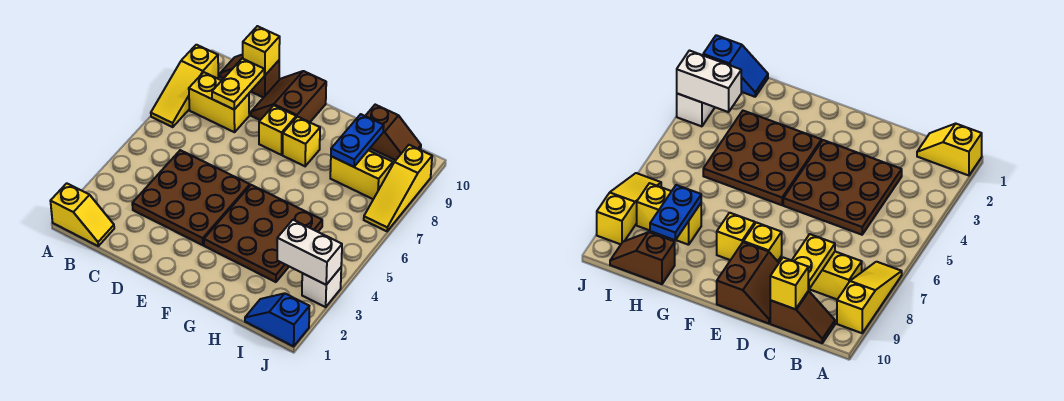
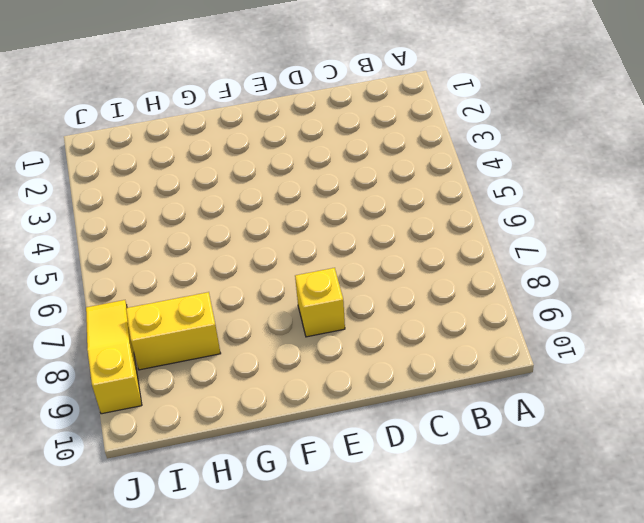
none -> yellow 1x2 slope [51,183,114,246]
none -> yellow 1x3 slope [151,45,218,127]
none -> yellow 1x2 brick [189,72,249,132]

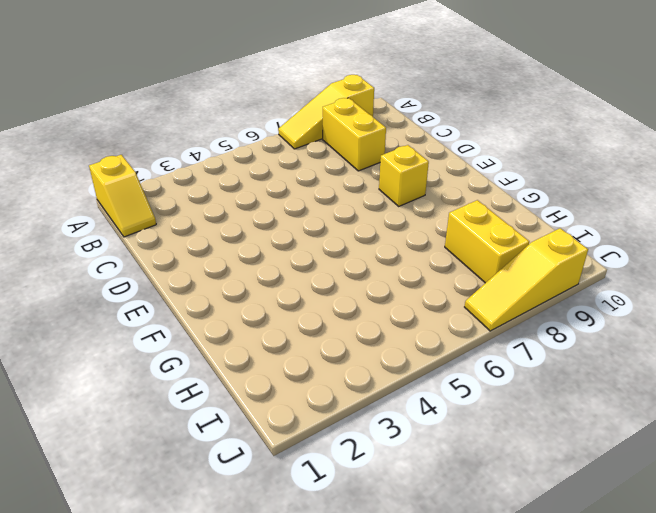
none -> brown 1x2 slope [220,54,279,98]
none -> brown 3x3 plate [132,150,250,245]
none -> brown 2x2 slope [251,71,326,122]

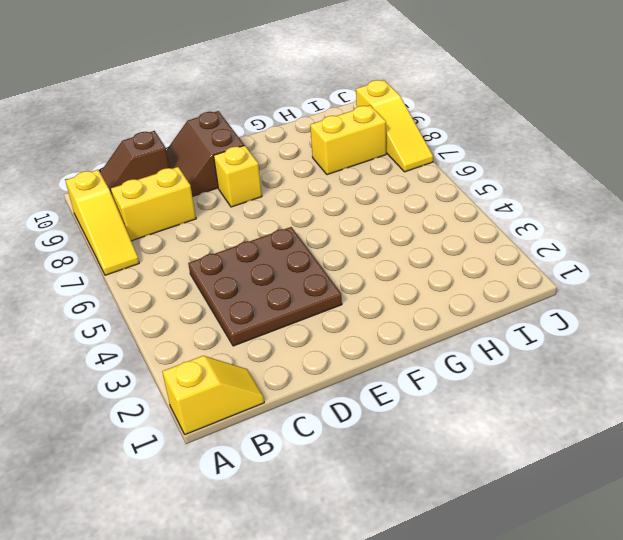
none -> brown 3x3 plate [204,185,322,282]
none -> yellow 1x1 brick [283,117,320,166]
none -> brown 1x2 slope [366,105,421,160]

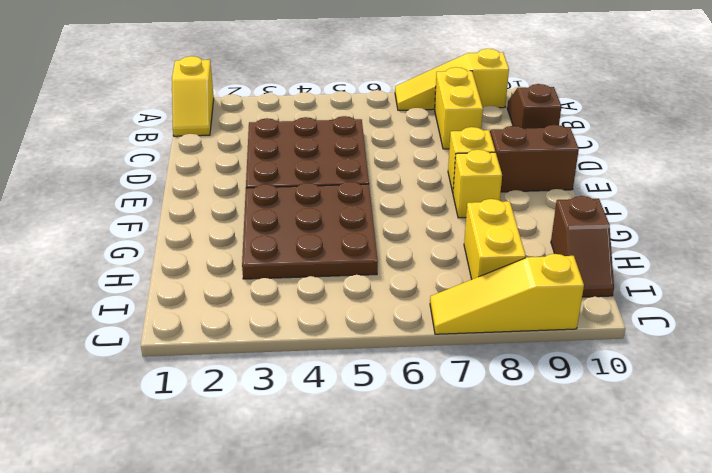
none -> blue 1x2 slope [245,293,309,346]
none -> white 1x1 brick [302,268,341,307]
none -> yellow 1x2 plate [212,59,264,109]

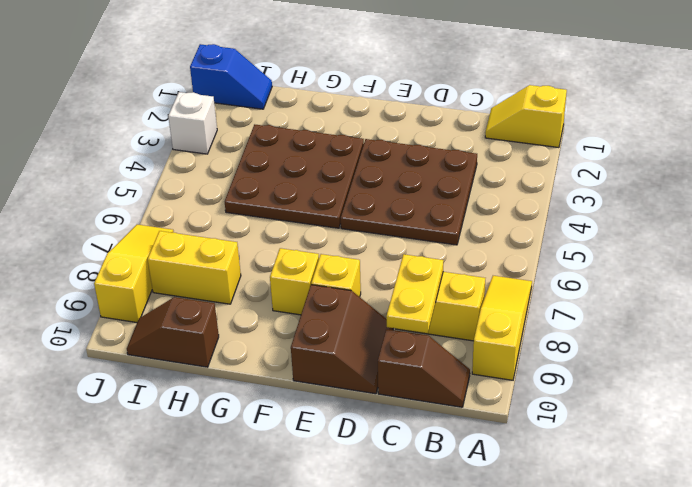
none -> yellow 1x1 brick [243,26,280,75]
none -> blue 1x2 plate [331,114,384,167]
none -> white 1x2 brick [277,220,342,285]

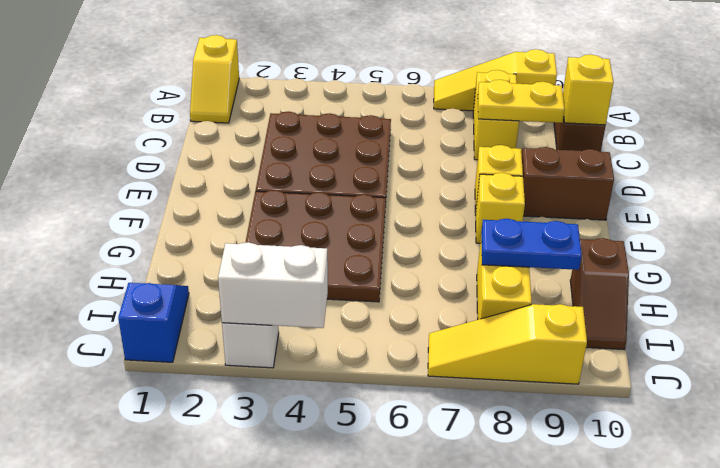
white 1x2 brick [218,242,328,328] -> white 1x2 brick turned to [277,220,342,285]

